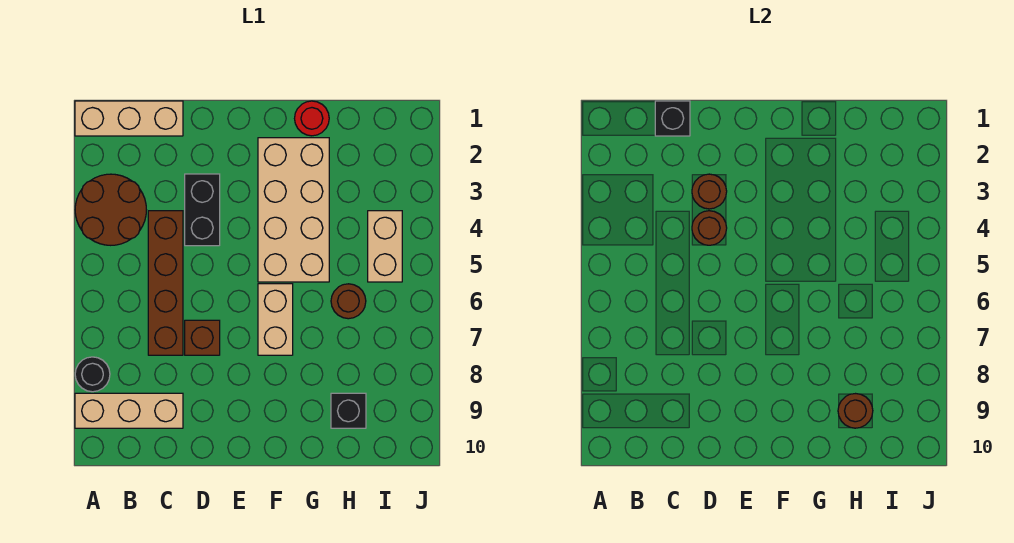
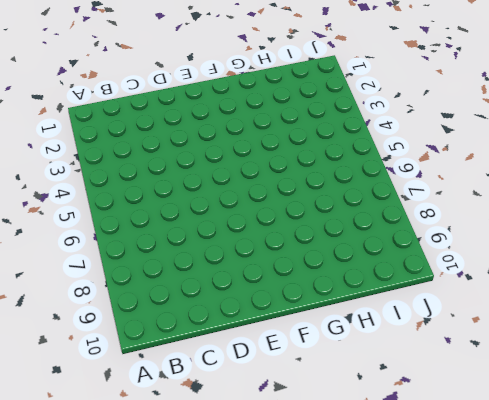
none -> tan 1x3 brick [75,101,183,136]
none -> brown 2x2 round brick [75,174,146,245]
none -> black 1x1 round brick [75,357,110,392]

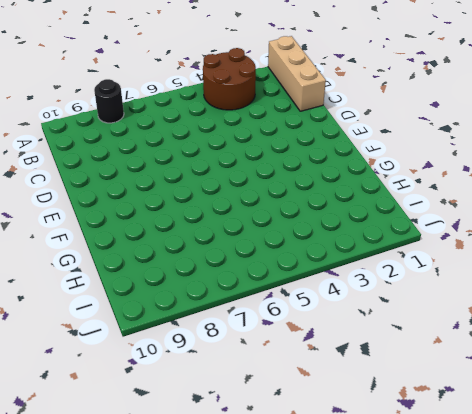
none -> tan 1x3 brick [75,393,183,428]
none -> brown 1x4 brick [148,211,183,355]
none -> black 1x2 brick [185,174,220,246]

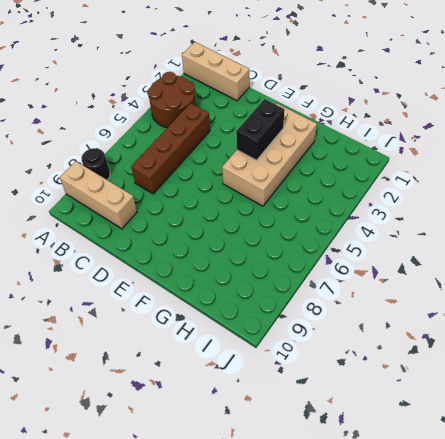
black 1x2 brick [236,99,285,160] -> black 1x2 brick moved to [185,174,220,246]
none -> brown 1x1 brick [185,320,220,355]
none -> tan 1x2 brick [258,284,293,355]
none -> red 1x1 round brick [295,101,329,136]

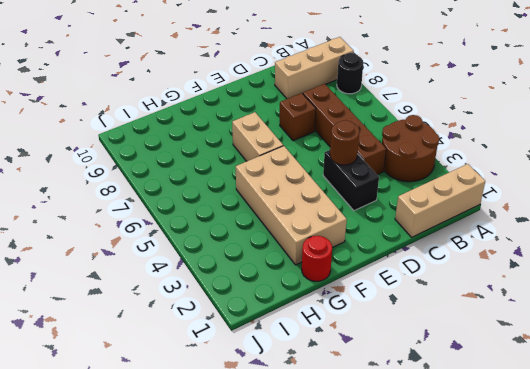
none -> brown 1x1 round brick [331,284,366,319]
none -> black 1x1 brick [331,393,366,428]
none -> tan 1x2 brick [368,211,402,282]

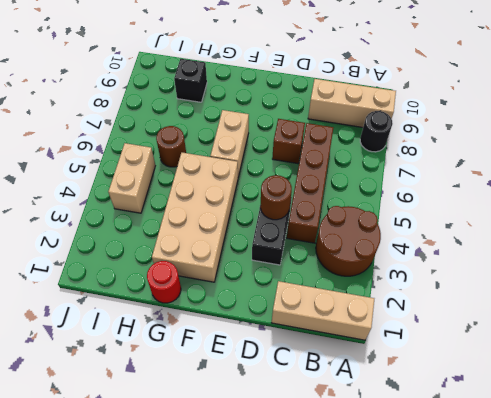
none -> black 1x1 brick [655,101,690,136]
none -> brown 1x1 round brick [692,174,727,209]
none -> brown 1x1 round brick [838,394,873,428]

